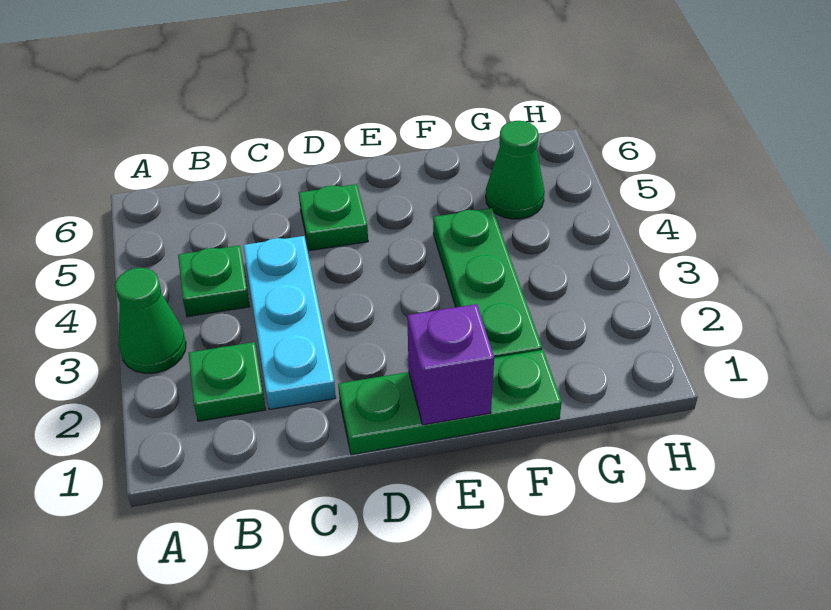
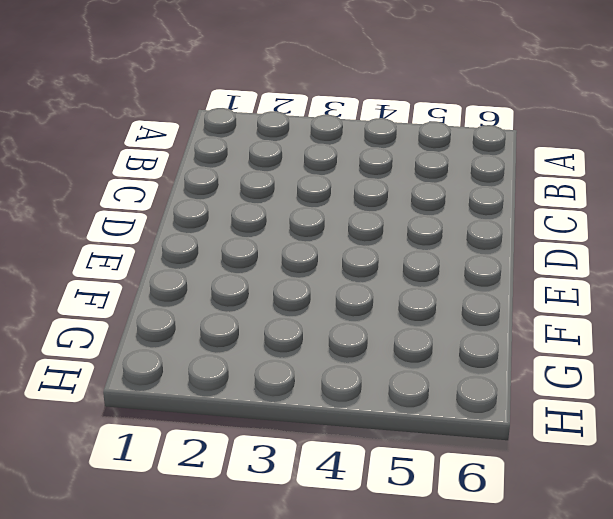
none -> green 1x1 cone [115,268,186,373]
none -> green 1x1 plate [188,342,265,421]

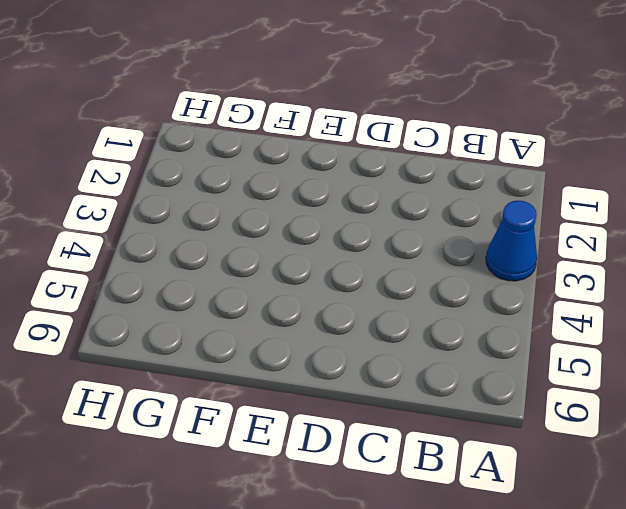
blue 1x1 cone [486,200,537,281] -> green 1x1 cone [115,268,186,373]
none -> green 1x1 plate [188,342,265,421]
none -> green 1x1 plate [178,245,250,317]

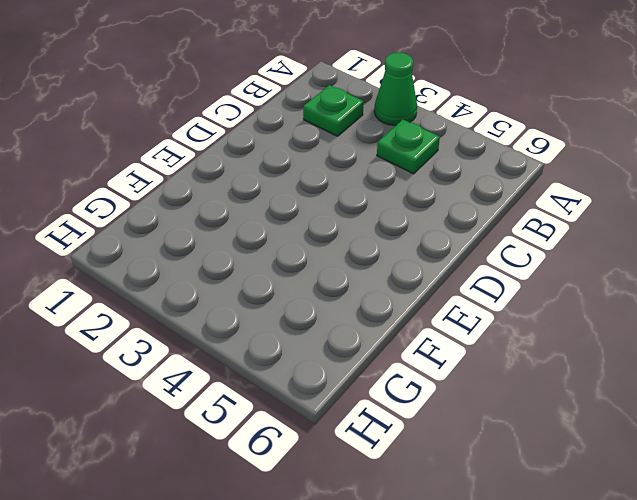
none -> cyan 1x3 plate [243,236,336,410]
none -> green 1x3 plate [338,350,562,455]

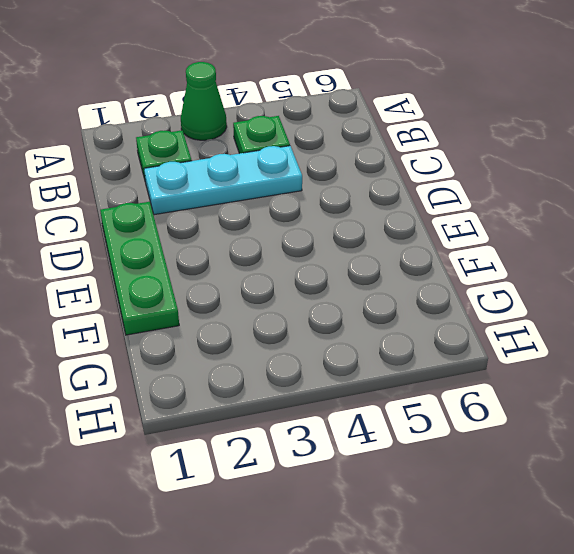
none -> green 1x1 plate [299,184,368,251]
none -> green 1x3 plate [433,208,542,358]

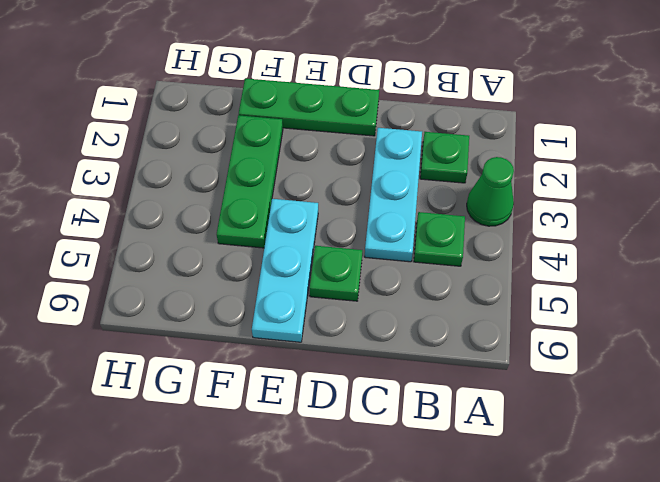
cyan 1x3 plate [252,199,318,342] -> none
none -> green 1x1 cone [486,121,545,219]
none -> purple 1x1 brick [407,304,494,425]

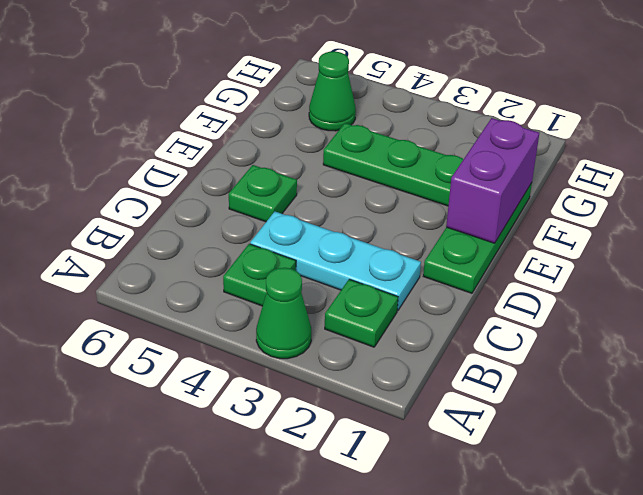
purple 1x2 brick [446,118,539,243] -> purple 1x1 brick [407,304,494,425]

